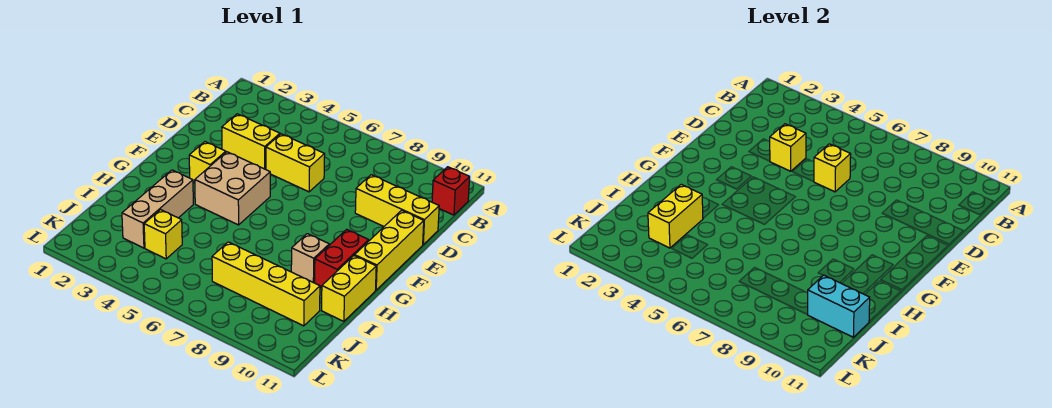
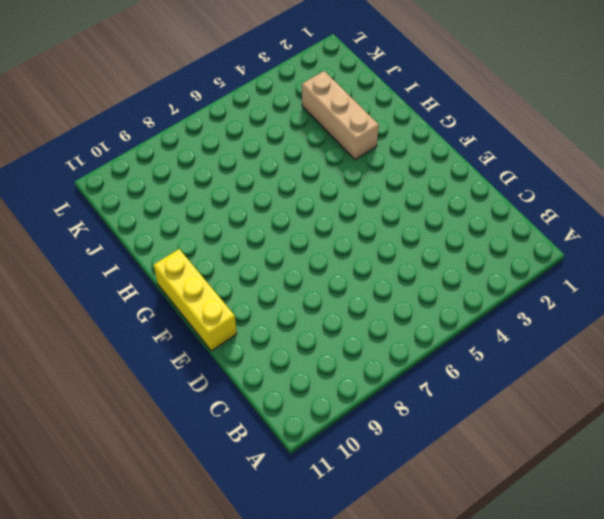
none -> red 1x1 brick [432,167,470,215]
none -> yellow 1x2 brick [222,114,280,170]
none -> yellow 1x2 brick [266,134,325,192]

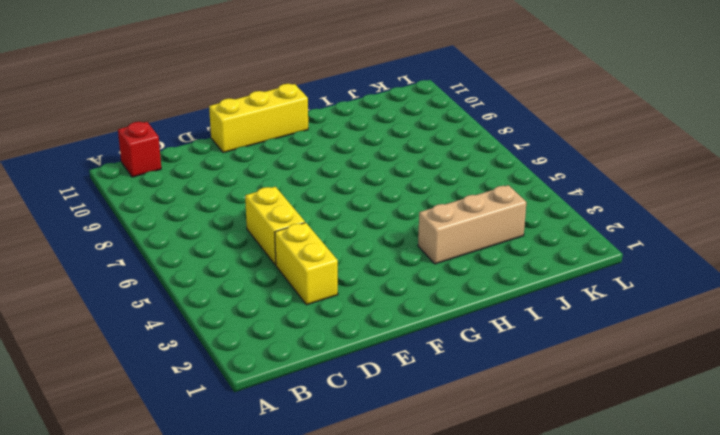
none -> yellow 1x3 brick [355,175,439,244]
none -> yellow 1x1 brick [189,142,226,182]
none -> tan 2x2 brick [195,152,270,225]

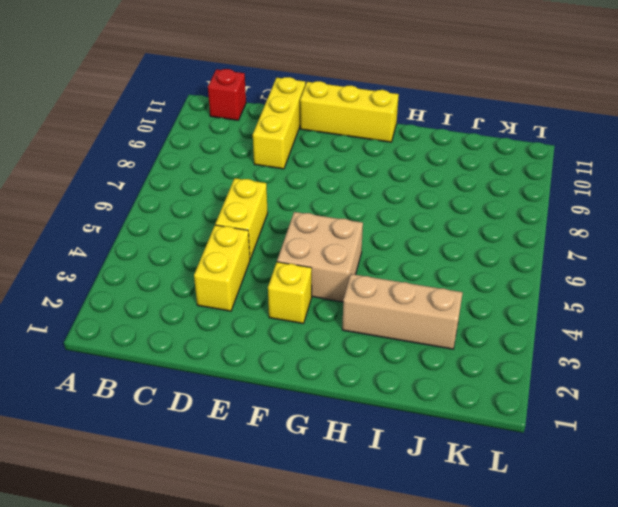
none -> red 1x2 brick [315,229,369,287]
none -> tan 1x1 brick [291,234,329,283]
none -> yellow 1x2 brick [321,256,376,321]

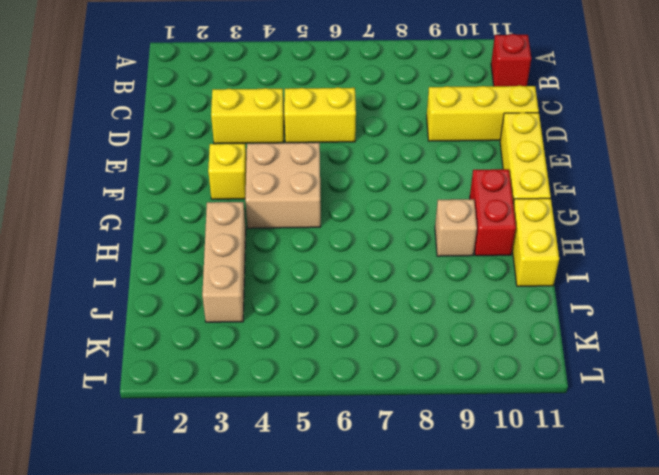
none -> yellow 1x1 brick [144,210,182,259]
none -> yellow 1x4 brick [212,242,320,326]
none -> yellow 1x1 brick [770,124,806,171]

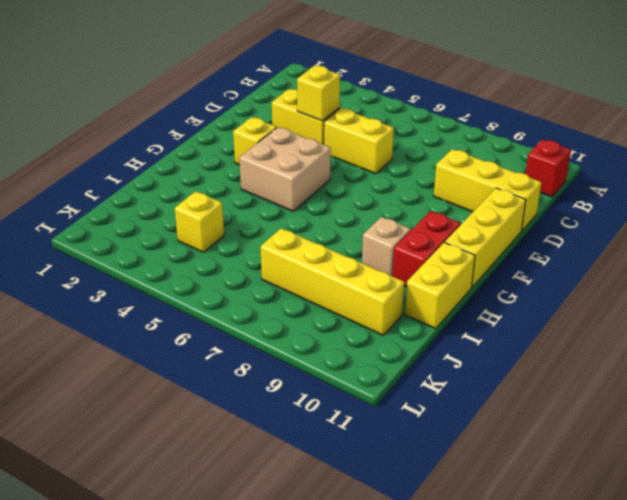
none -> tan 1x3 brick [122,170,193,248]
none -> yellow 1x1 brick [814,144,851,192]
none -> yellow 1x2 brick [648,184,703,248]

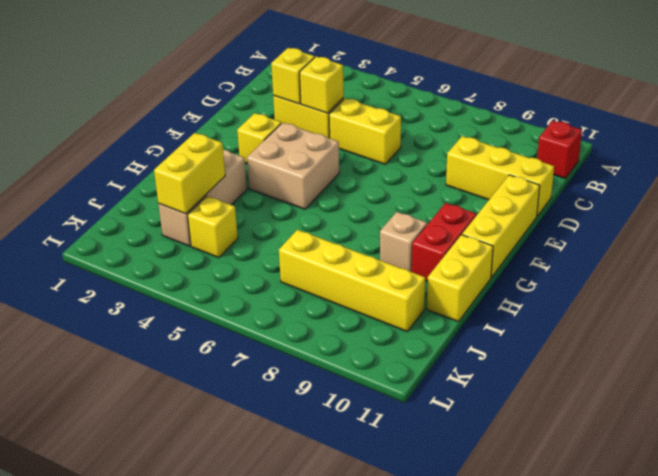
yellow 1x1 brick [271,48,315,104] -> yellow 1x1 brick moved to [814,144,851,192]
none -> cyan 1x2 brick [808,275,870,337]

